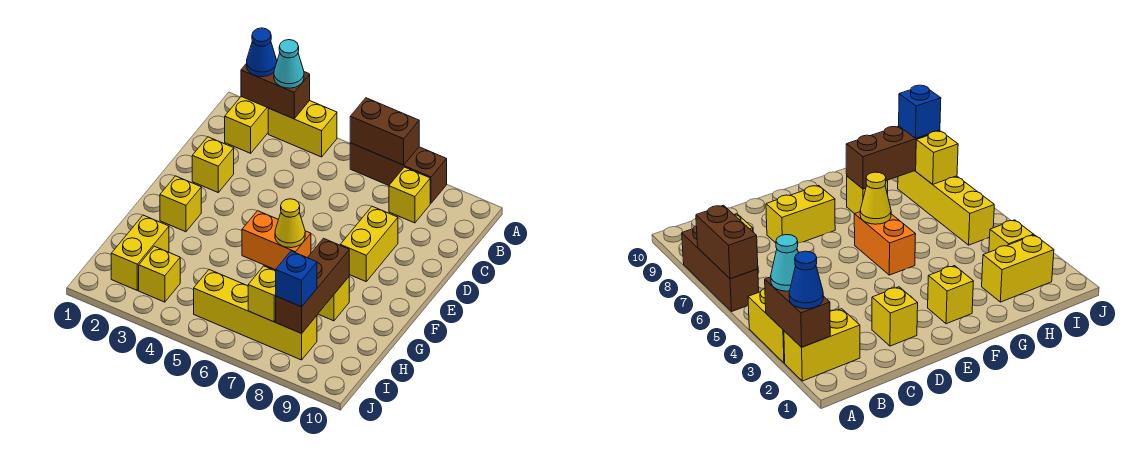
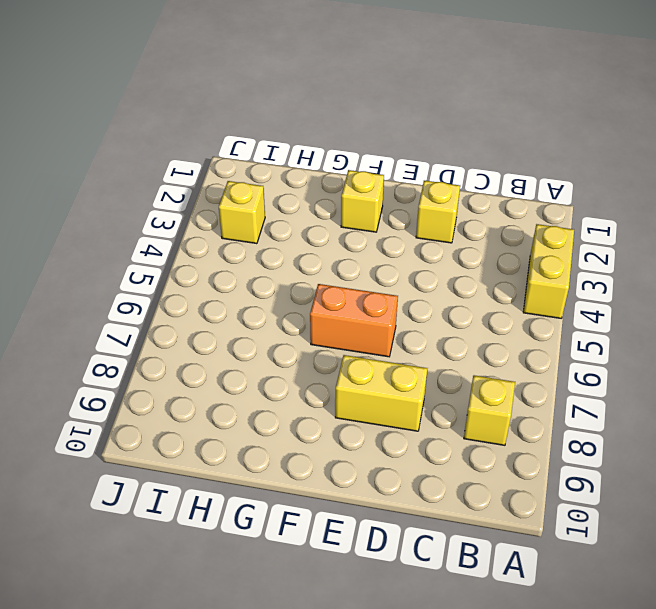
orange 1x2 brick [310,284,398,357] -> orange 1x2 brick turned to [242,211,311,270]
none -> yellow 1x2 brick [225,97,268,153]
none -> brown 1x3 brick [350,143,447,203]
none -> yellow 1x1 brick [318,277,349,321]

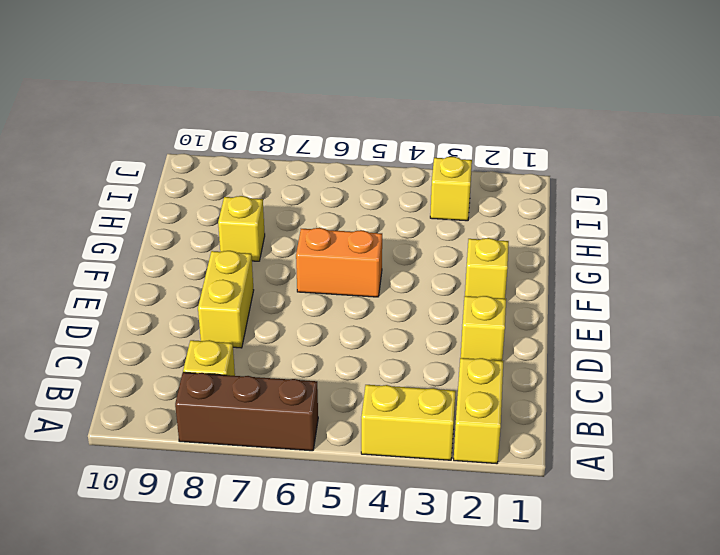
none -> yellow 1x2 brick [111,215,169,290]
none -> yellow 1x4 brick [194,270,317,360]
none -> brown 1x2 brick [241,63,310,119]

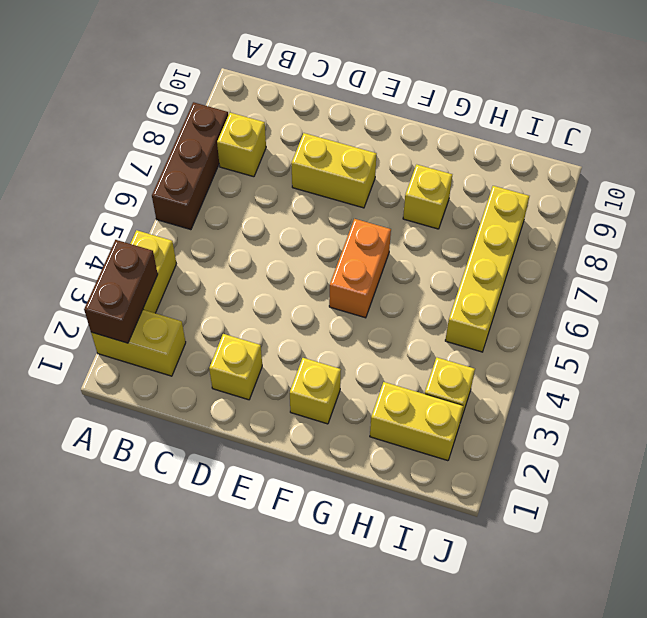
none -> brown 1x2 brick [350,98,419,165]
none -> yellow 1x1 cone [275,199,305,248]
none -> brown 1x3 brick [276,238,349,333]

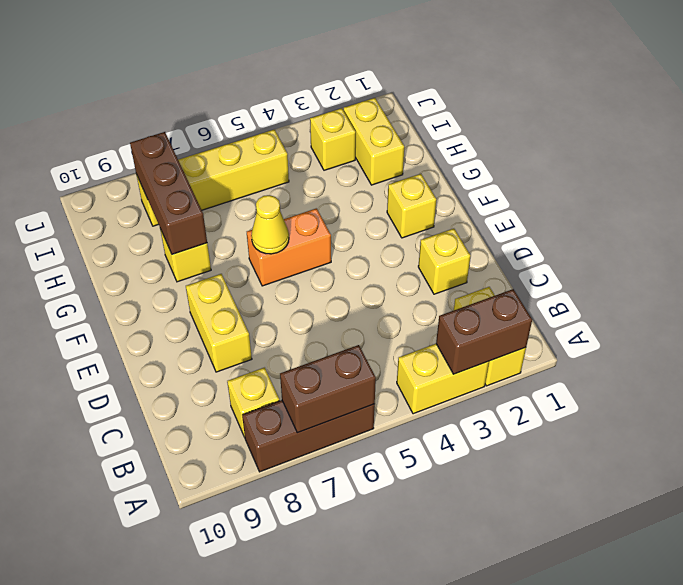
none -> yellow 1x1 brick [248,266,276,322]
none -> blue 1x1 cone [247,28,277,77]
none -> cyan 1x1 cone [274,40,304,88]

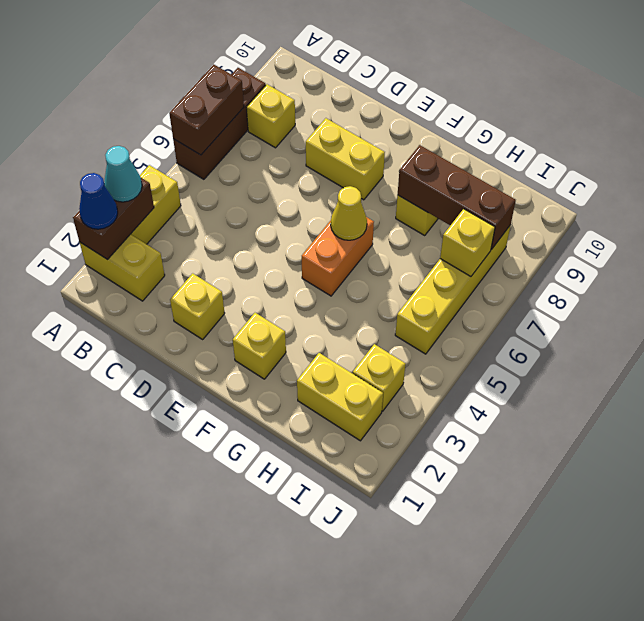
none -> blue 1x1 brick [276,251,317,307]

